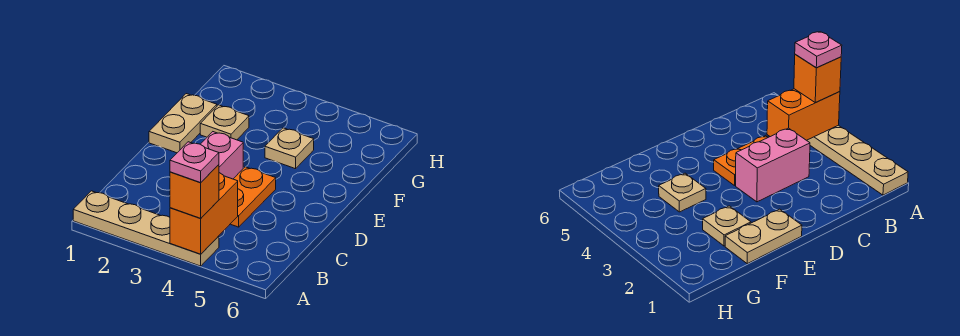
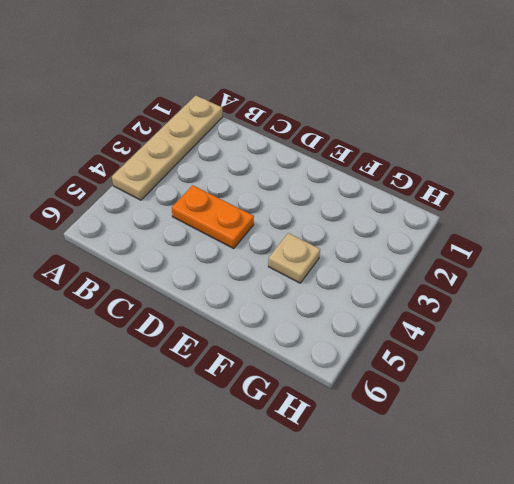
none -> pink 1x2 brick [201,132,243,179]
none -> tan 1x2 plate [149,94,217,153]

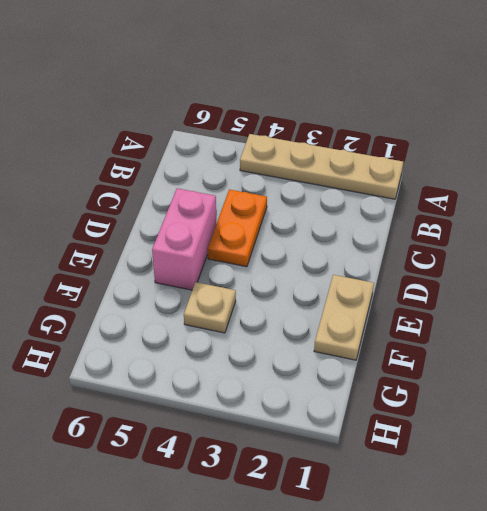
pink 1x2 brick [152,188,217,290] -> pink 1x2 brick moved to [201,132,243,179]
none -> tan 1x1 plate [200,105,249,140]
none -> orange 1x2 brick [170,173,238,254]

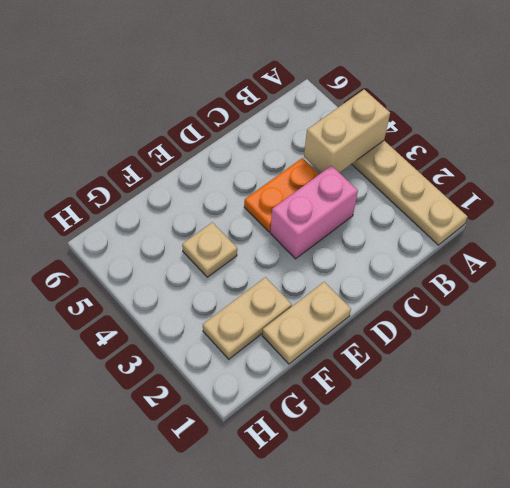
tan 1x2 brick [304,90,390,173] -> orange 1x2 brick [170,173,238,254]
tan 1x2 plate [203,277,292,359] -> tan 1x1 plate [200,105,249,140]
none -> orange 1x1 brick [170,165,219,218]
none -> pink 1x1 plate [170,142,219,183]

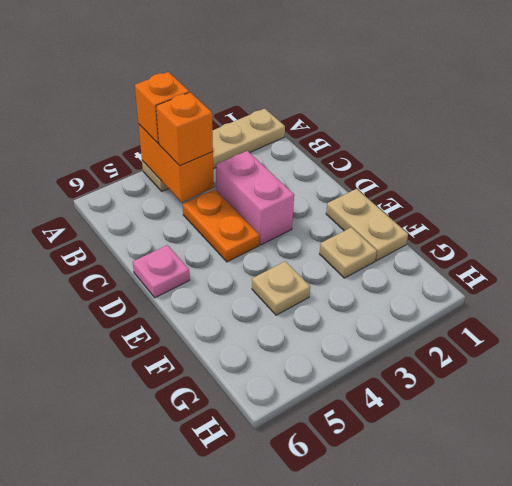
orange 1x1 brick [156,92,213,166] -> none
pink 1x1 plate [133,245,190,298] -> pink 1x1 plate moved to [170,142,219,183]

